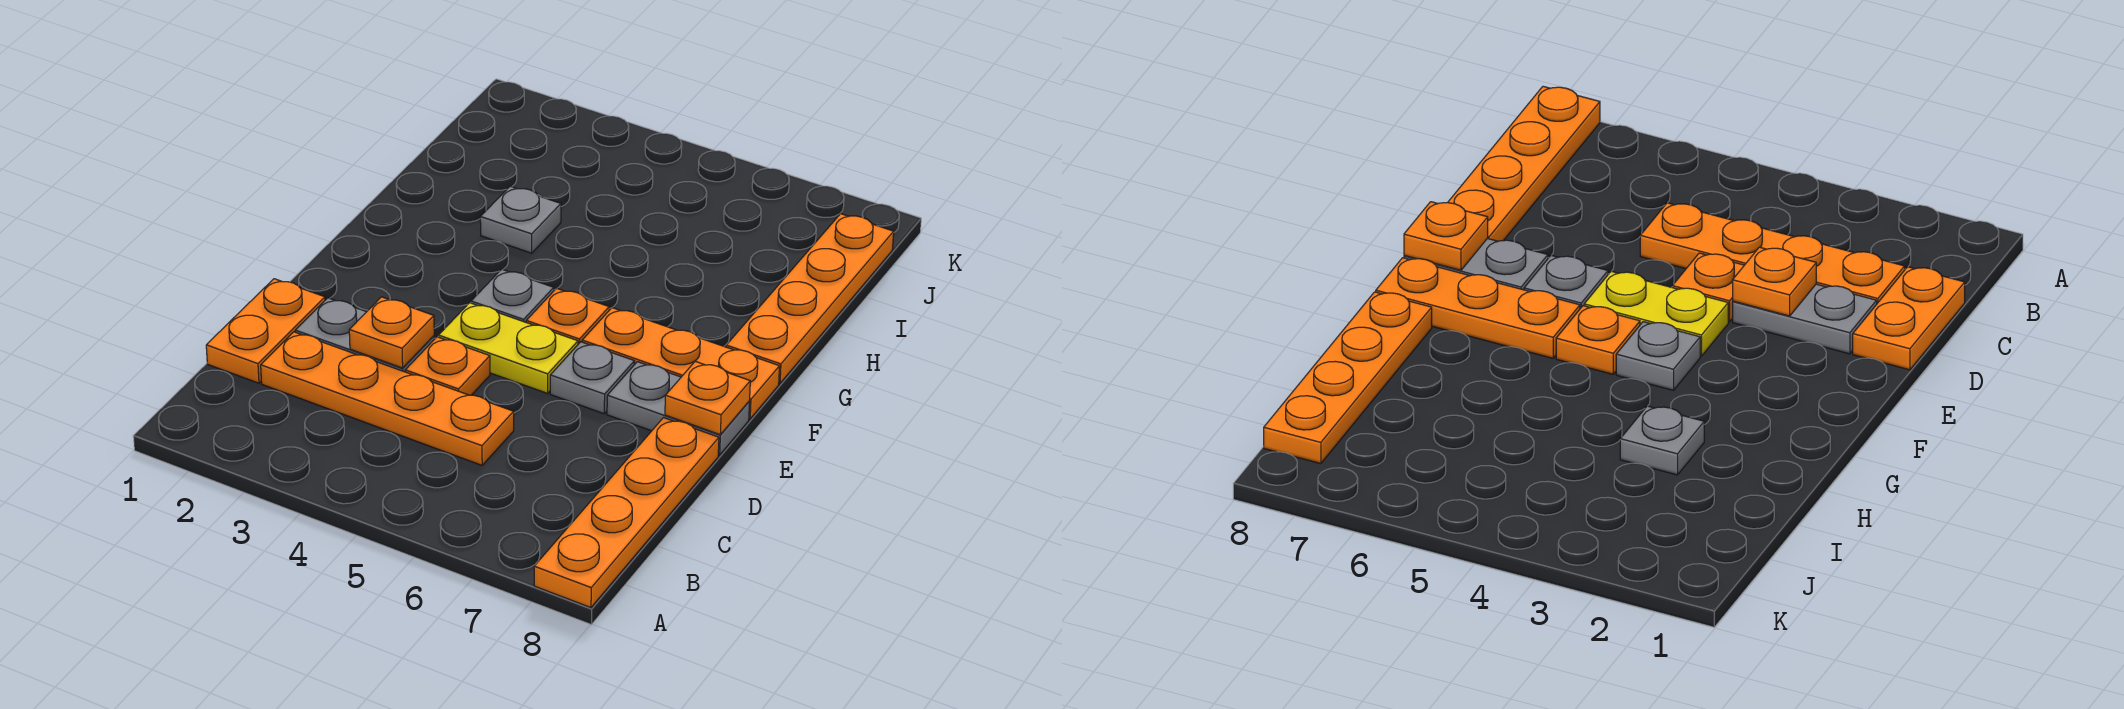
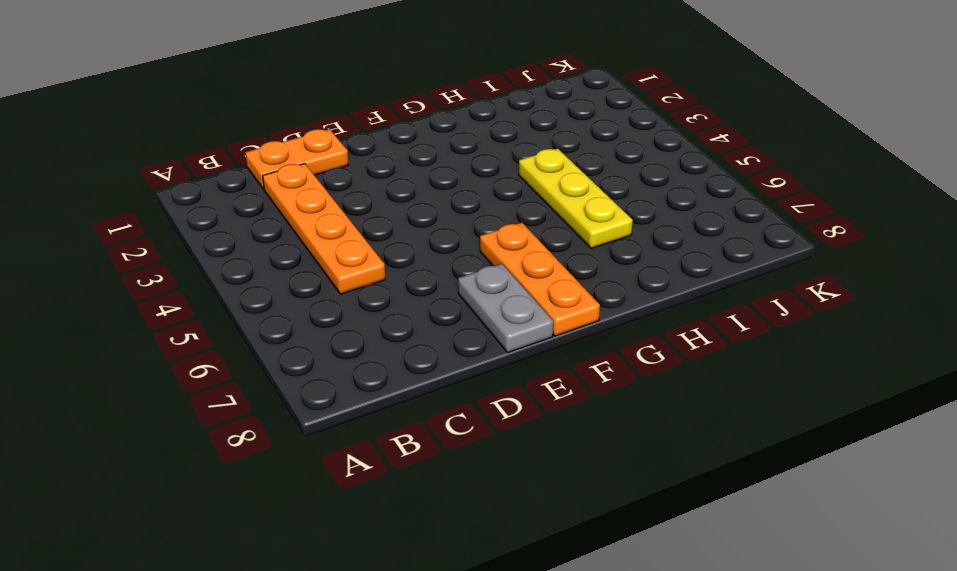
yellow 1x3 plate [519,149,633,248] -> none
none -> orange 1x4 plate [534,418,719,608]
none -> grey 1x2 plate [295,298,434,372]
none -> orange 1x1 plate [405,337,490,395]

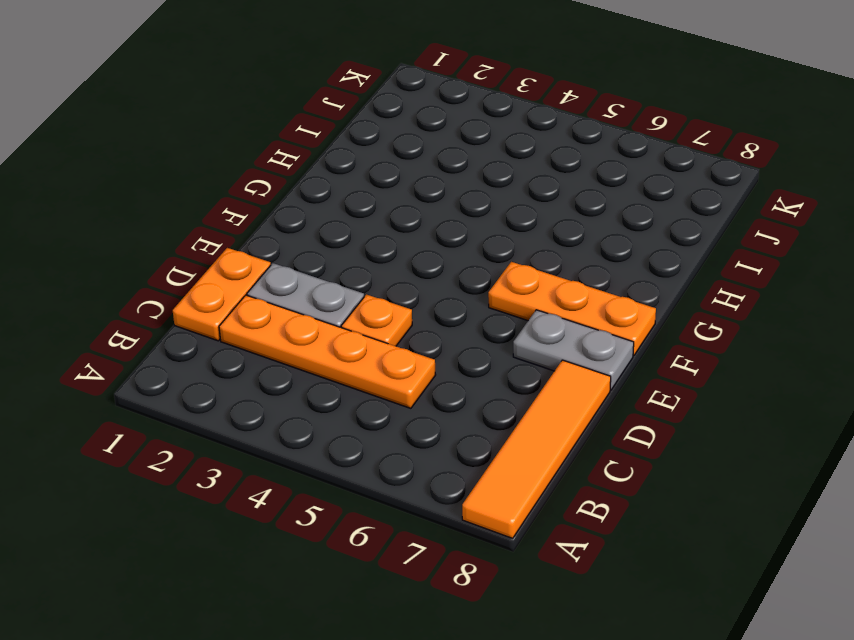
orange 1x4 tile [462,360,611,538] -> orange 1x4 plate [534,418,719,608]
none -> yellow 1x2 plate [439,303,578,393]
none -> grey 1x1 plate [550,342,635,414]
none -> grey 1x1 plate [471,269,554,322]

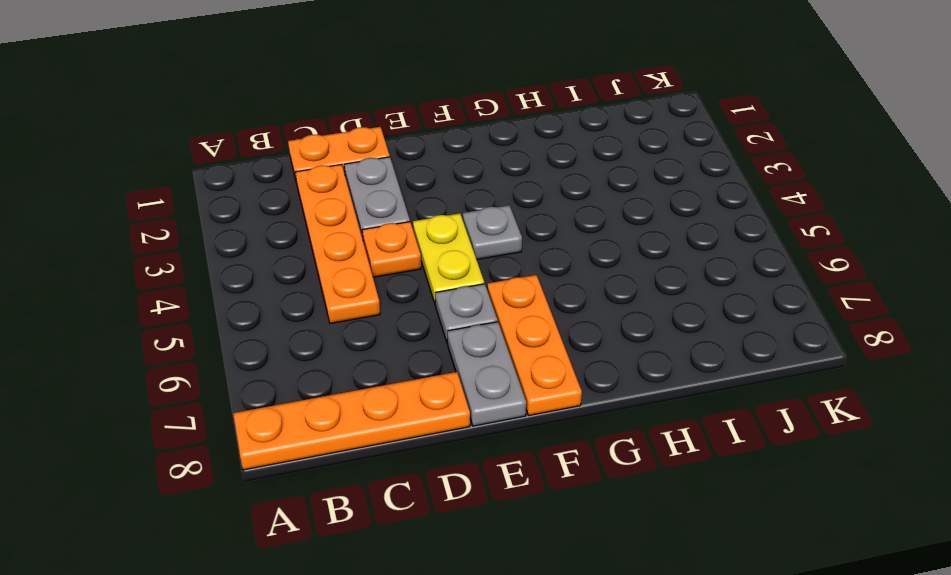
none -> orange 1x1 plate [526,288,609,344]
none -> orange 1x4 plate [726,214,894,383]
none -> grey 1x1 plate [480,186,561,253]

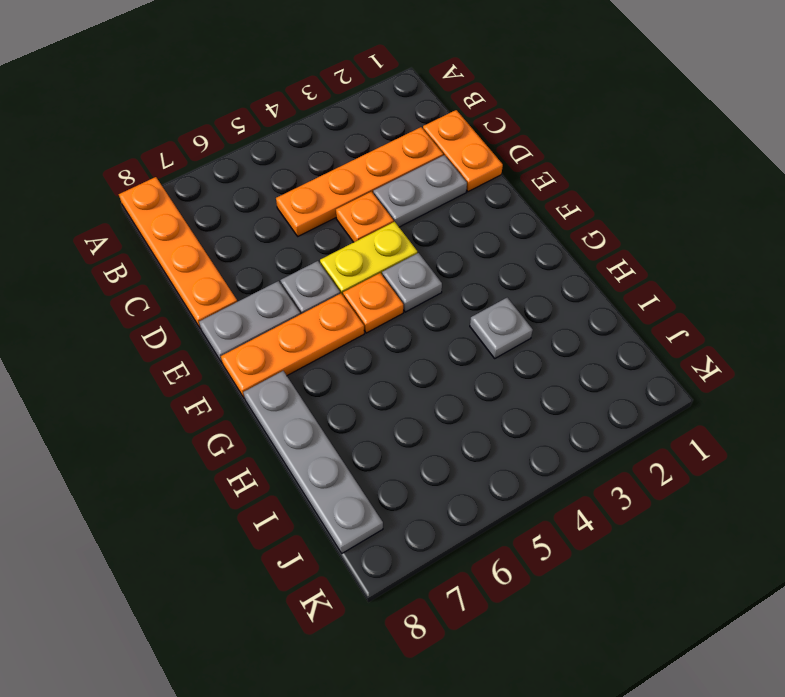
grey 1x4 plate [243,371,383,553] -> orange 1x4 plate [726,214,894,383]
none -> orange 1x1 plate [349,297,434,368]
none -> orange 1x1 plate [665,361,750,435]

